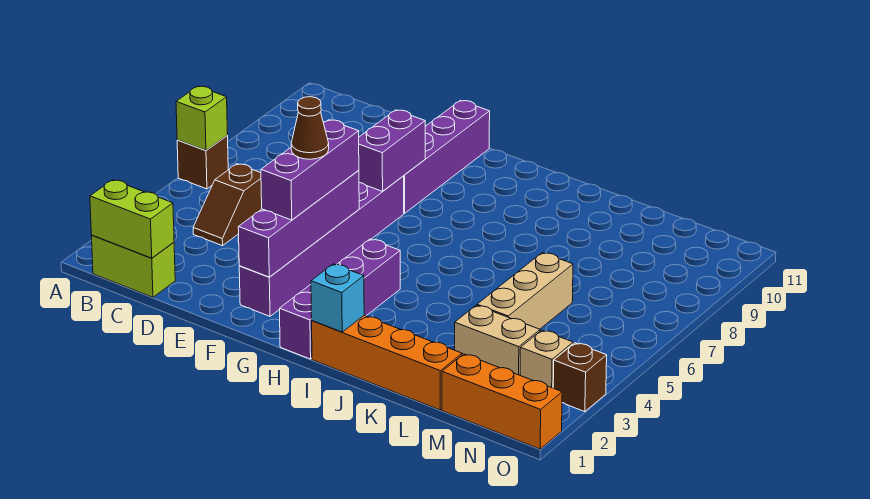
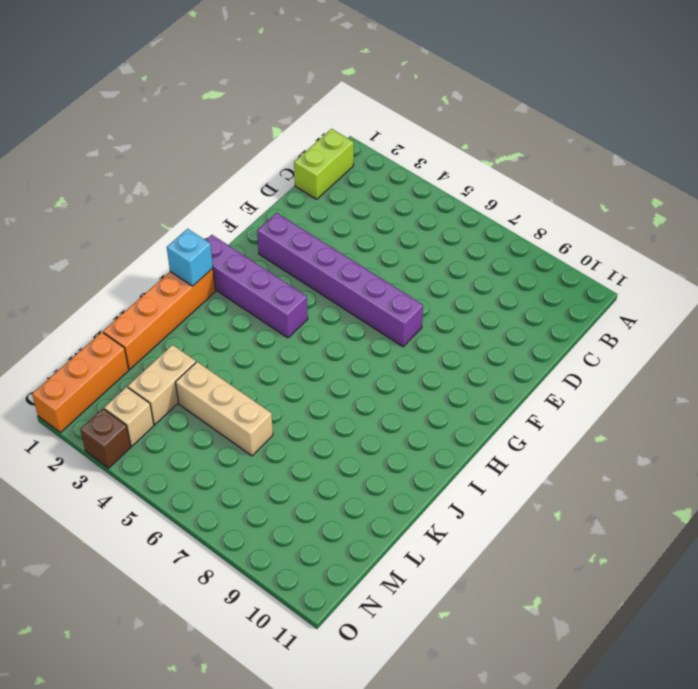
none -> brown 1x1 brick [177,136,228,189]
none -> brown 1x2 slope [193,164,262,246]
none -> purple 1x4 brick [404,100,490,213]

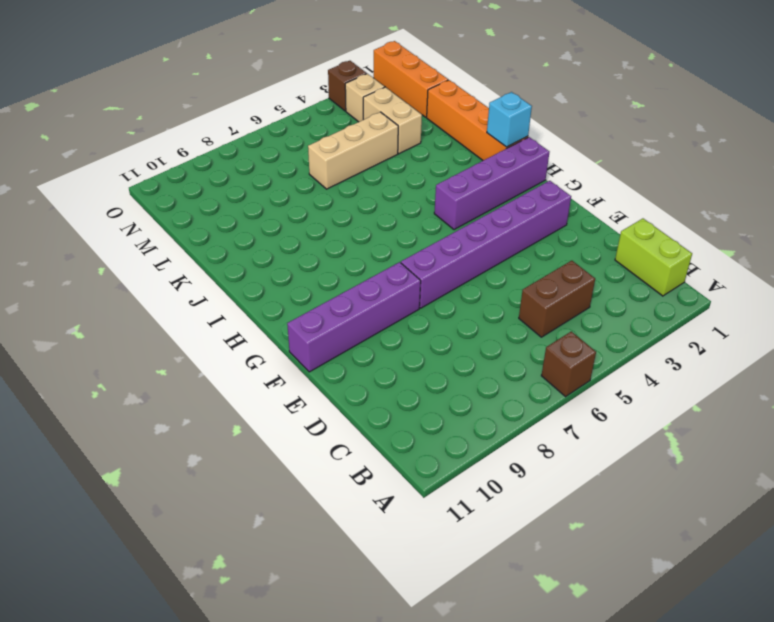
brown 1x2 brick [519,261,595,337] -> brown 1x2 slope [193,164,262,246]
none -> lime 1x1 brick [176,86,228,151]
none -> lime 1x2 brick [90,180,174,258]
none -> purple 1x4 brick [238,170,359,277]

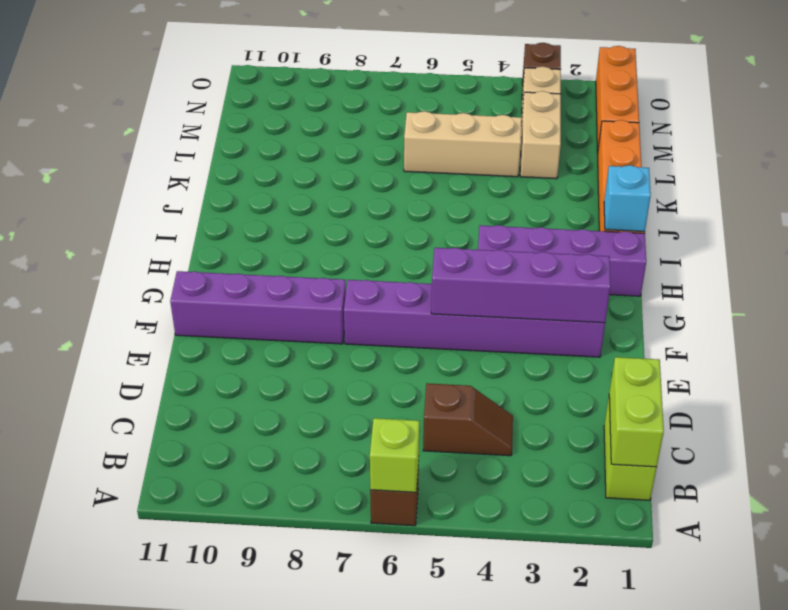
none -> purple 1x2 brick [359,110,425,191]
none -> purple 1x3 brick [261,120,359,220]
none -> brown 1x1 cone [291,97,329,159]

